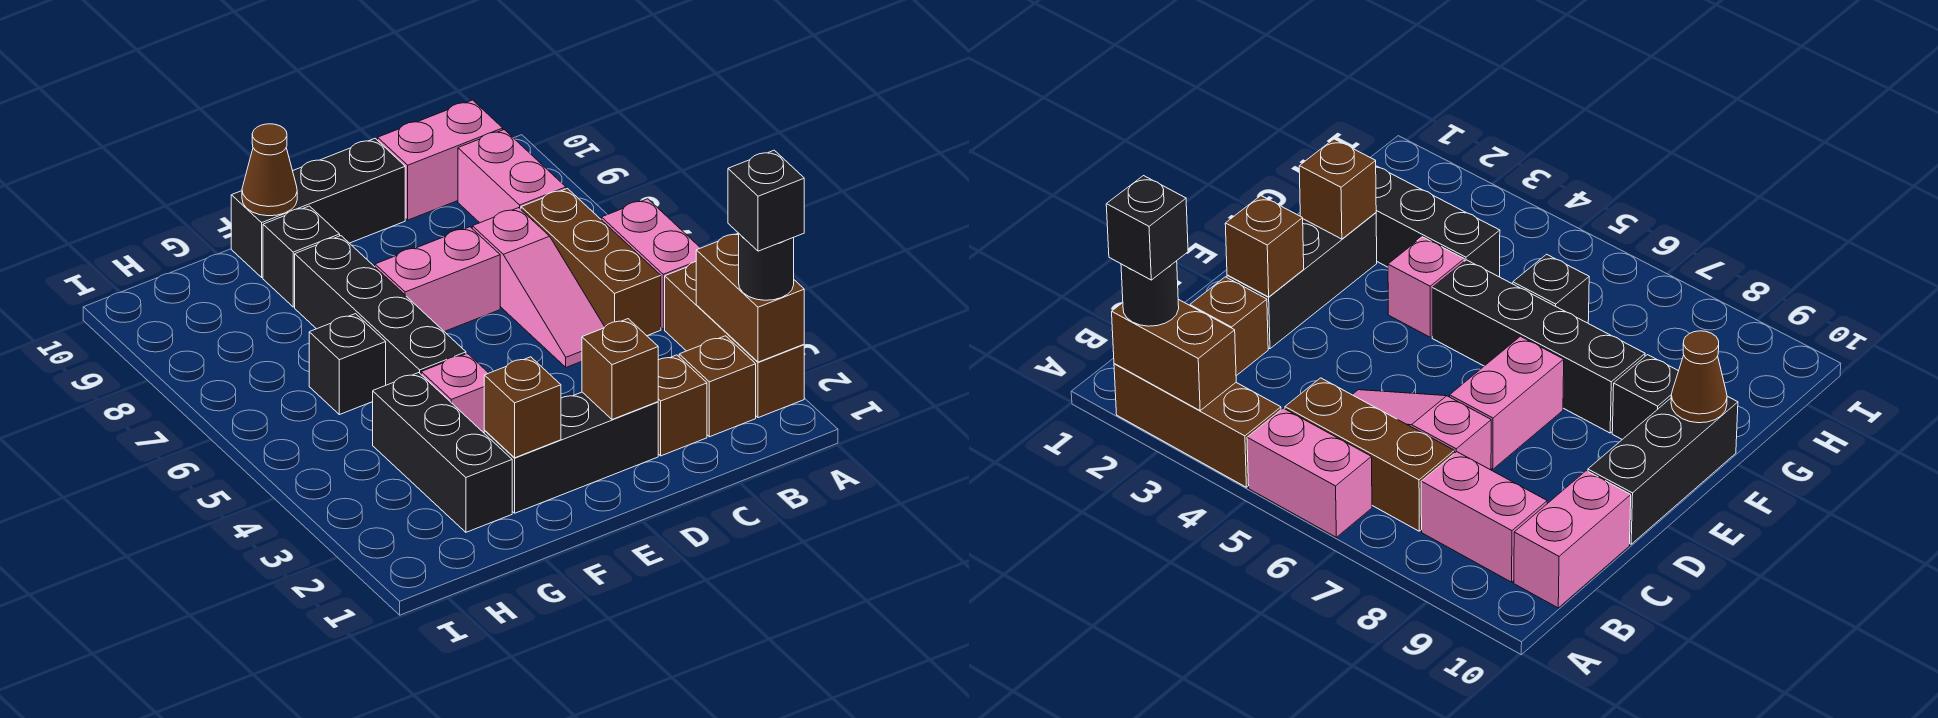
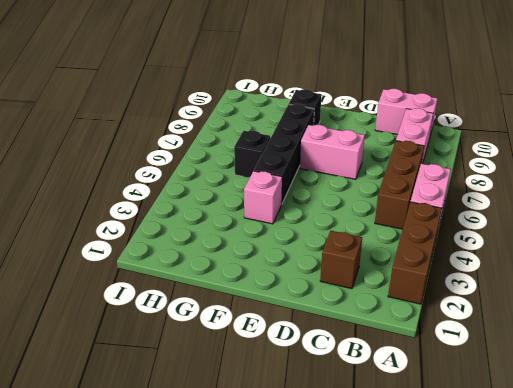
none -> brown 1x1 brick [679,336,756,437]
none -> pink 1x3 slope [472,208,604,367]
none -> black 1x3 brick [484,392,658,513]

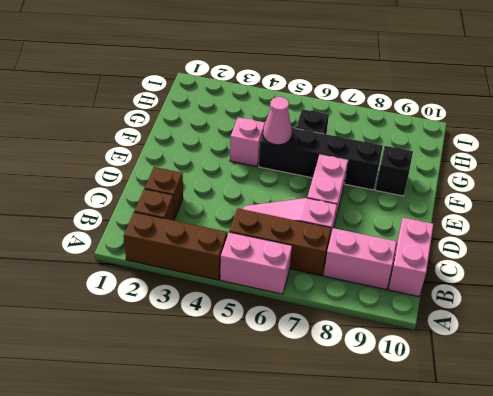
pink 1x1 cone [263,97,292,145] -> none
none -> black 1x3 brick [484,392,658,513]
none -> black 1x3 brick [231,139,405,277]
none -> black 1x3 brick [373,373,512,532]

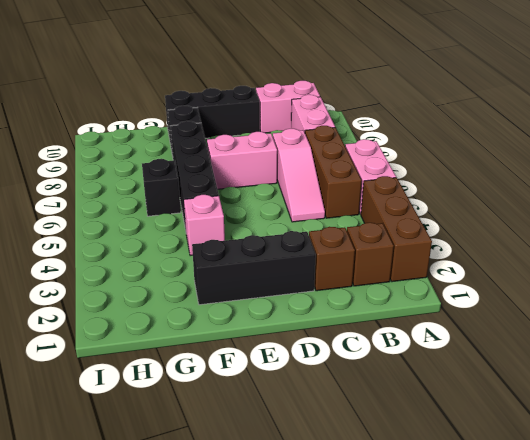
none -> black 1x3 brick [373,373,512,532]
none -> brown 1x2 brick [696,233,804,362]
none -> brown 1x1 brick [582,319,658,420]

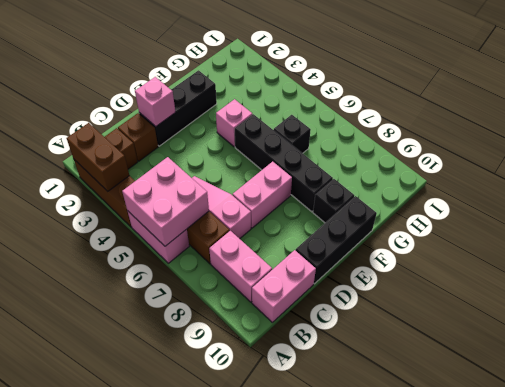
pink 2x2 brick [122,157,209,246] -> none
pink 1x1 brick [135,77,175,126] -> brown 1x1 brick [582,319,658,420]
none -> black 1x3 brick [373,373,512,532]
none -> brown 1x1 brick [484,357,561,458]
none -> brown 1x1 cone [242,124,297,216]

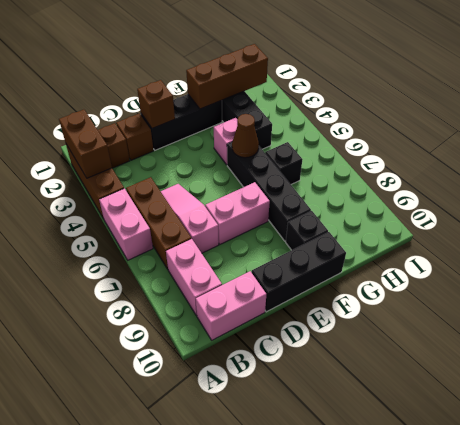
brown 1x3 brick [186,44,268,109] -> brown 1x1 brick [484,357,561,458]
brown 1x1 cone [232,114,259,158] -> brown 1x1 cone moved to [242,124,297,216]
none -> black 1x1 round brick [739,234,794,300]
none -> black 1x1 brick [728,150,804,251]

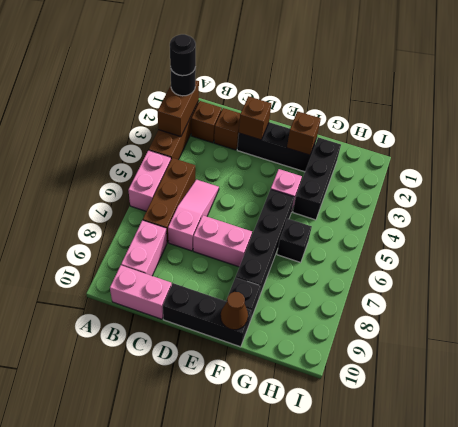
black 1x1 round brick [170,34,196,76] -> black 1x1 brick [728,150,804,251]

